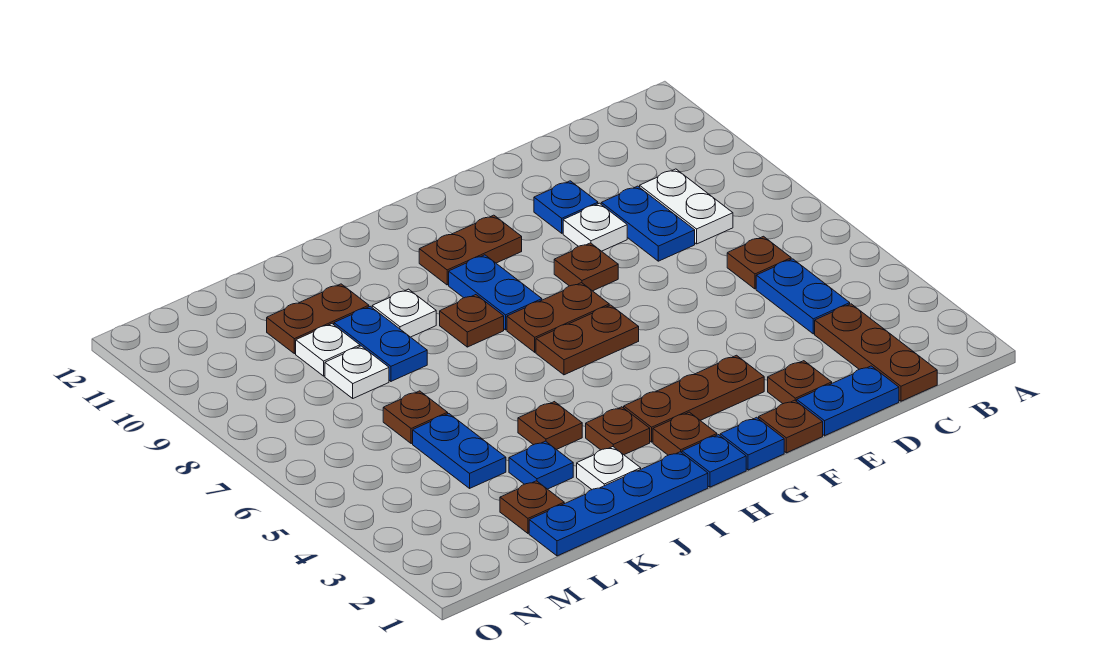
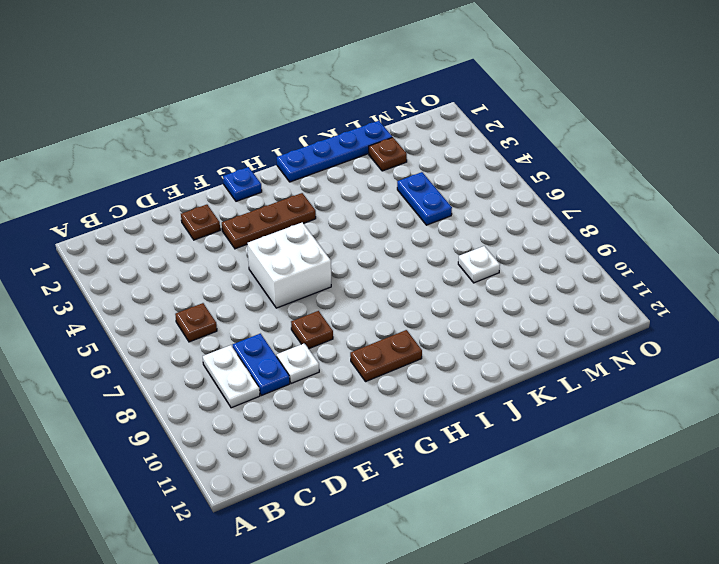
white 2x2 brick [247,222,331,308] -> brown 1x2 plate [536,305,639,375]
none -> brown 1x3 plate [815,304,937,401]
none -> blue 1x2 plate [756,259,850,334]
none -> blue 1x2 plate [797,366,899,436]
none -> blue 1x1 plate [534,181,598,233]

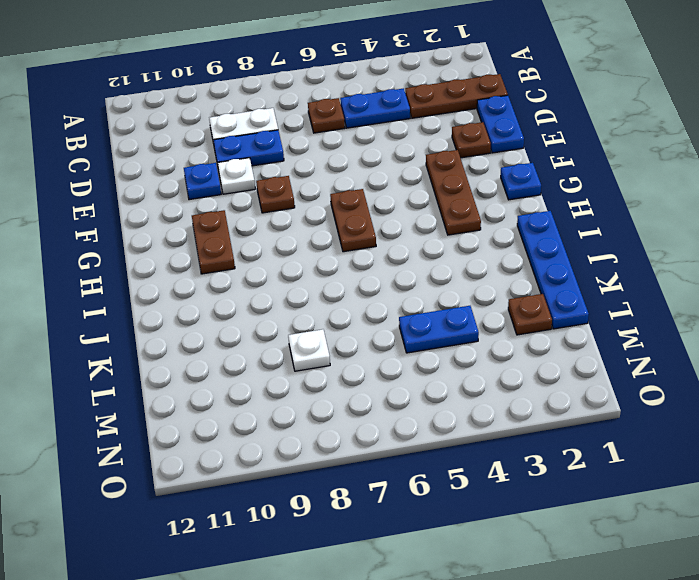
none -> brown 1x1 plate [759,400,823,453]
none -> brown 1x2 plate [507,283,609,352]
none -> blue 1x1 plate [682,435,746,487]
none -> brown 1x1 plate [653,412,717,455]

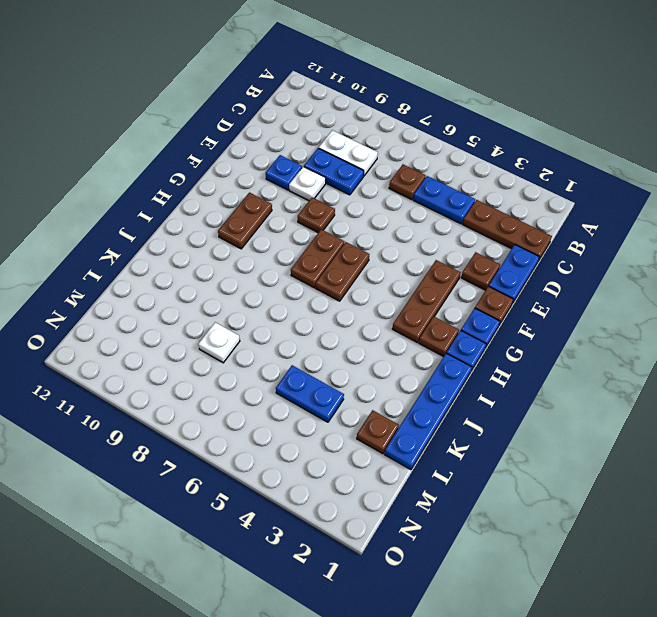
none -> blue 1x2 plate [449,255,542,330]
none -> brown 1x1 plate [586,407,650,455]
none -> brown 1x1 plate [440,295,504,347]
none -> white 1x1 plate [577,447,641,489]

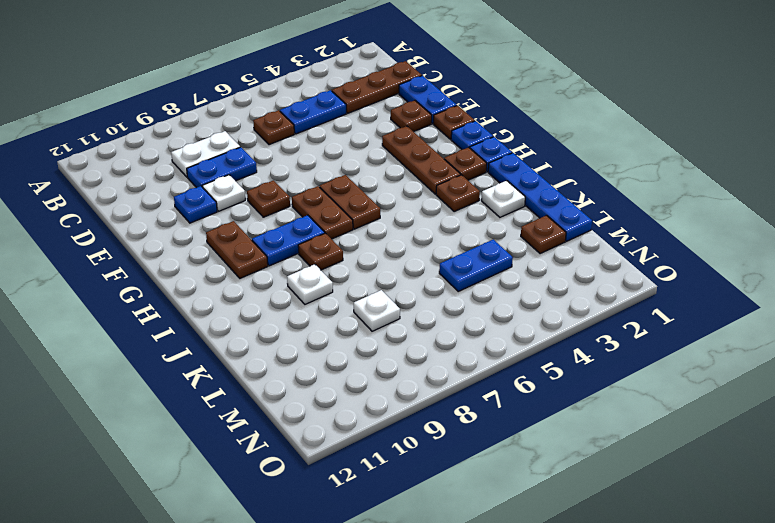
none -> brown 1x1 plate [518,402,582,450]
none -> blue 1x1 plate [509,441,573,489]
none -> blue 1x2 plate [334,306,427,381]
none -> brown 1x2 plate [267,284,369,354]

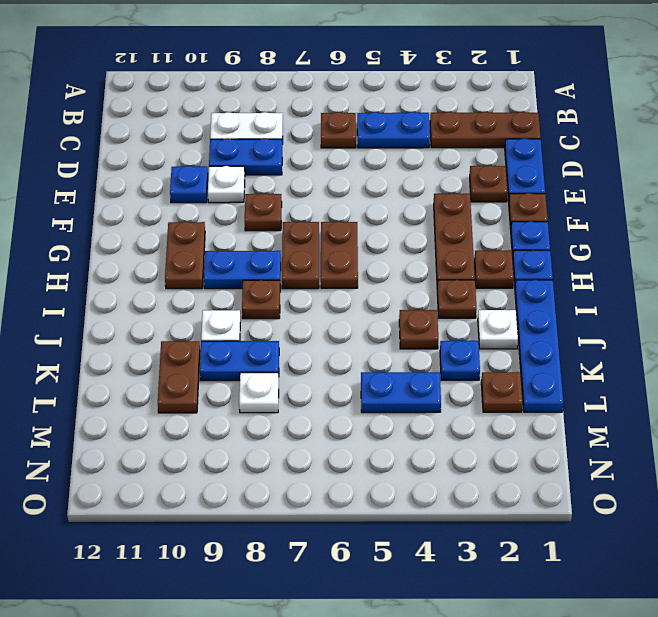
none -> brown 1x1 plate [383,391,448,444]
none -> white 1x1 plate [296,324,360,376]

